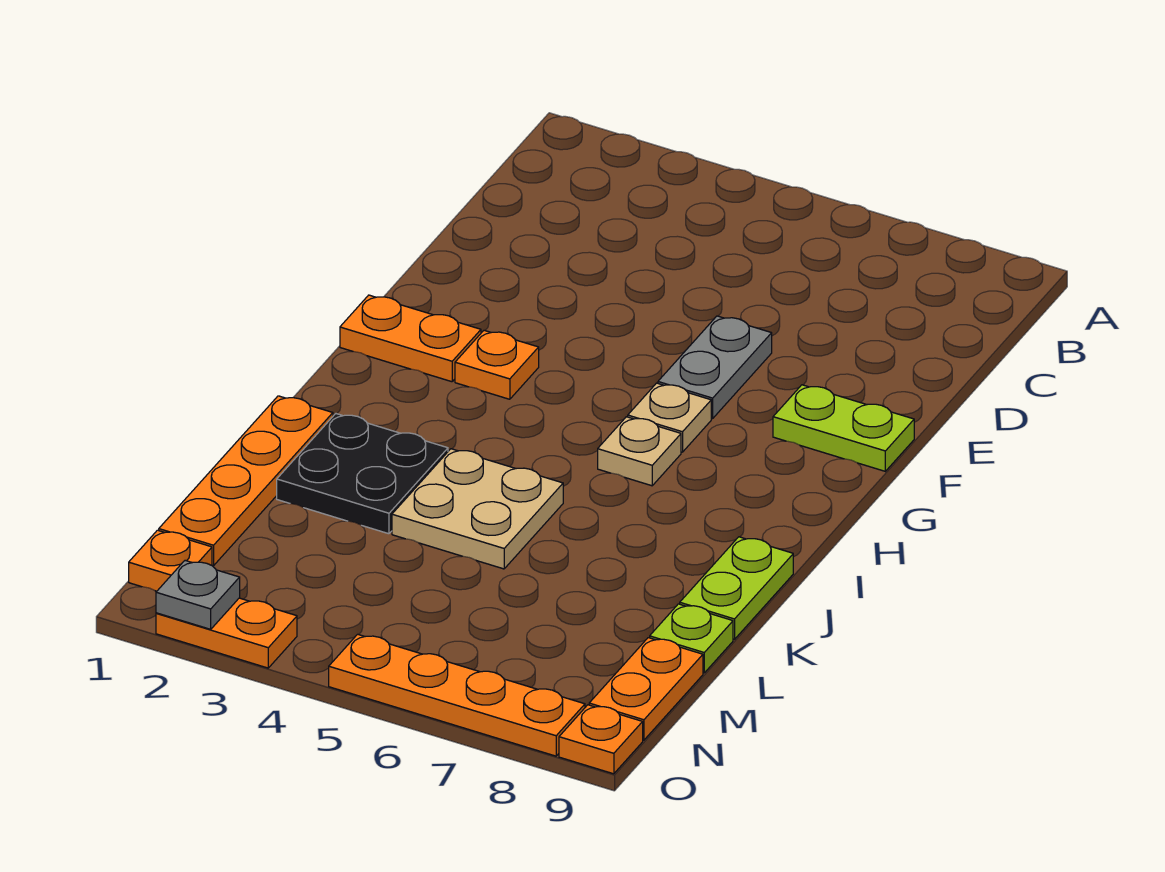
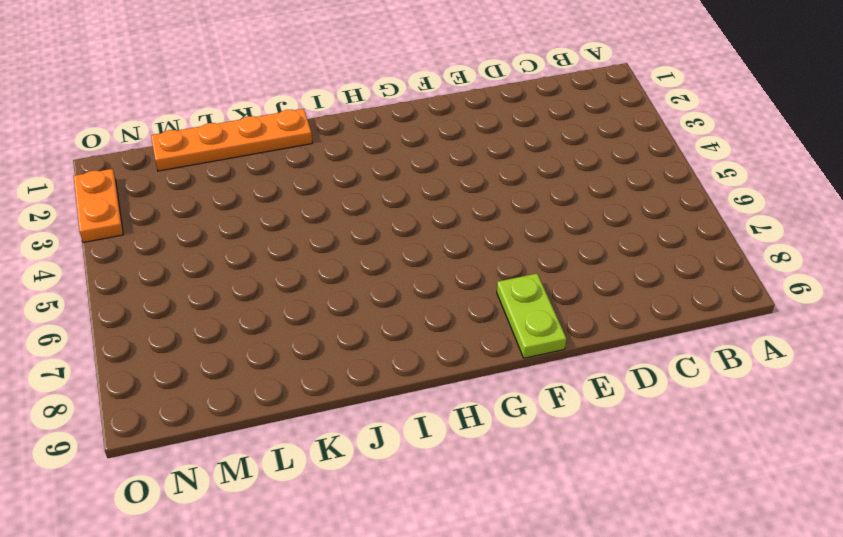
none -> grey 1x2 plate [658,316,772,419]
none -> orange 1x2 plate [340,295,481,382]
none -> orange 1x1 plate [455,330,539,399]

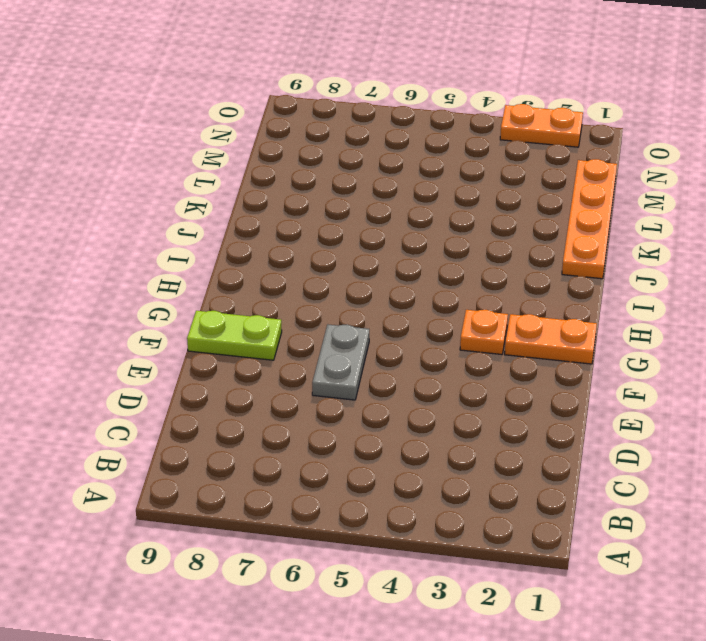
none -> tan 1x1 plate [628,383,711,452]
none -> tan 1x1 plate [598,417,681,486]
none -> black 2x2 plate [277,414,448,534]

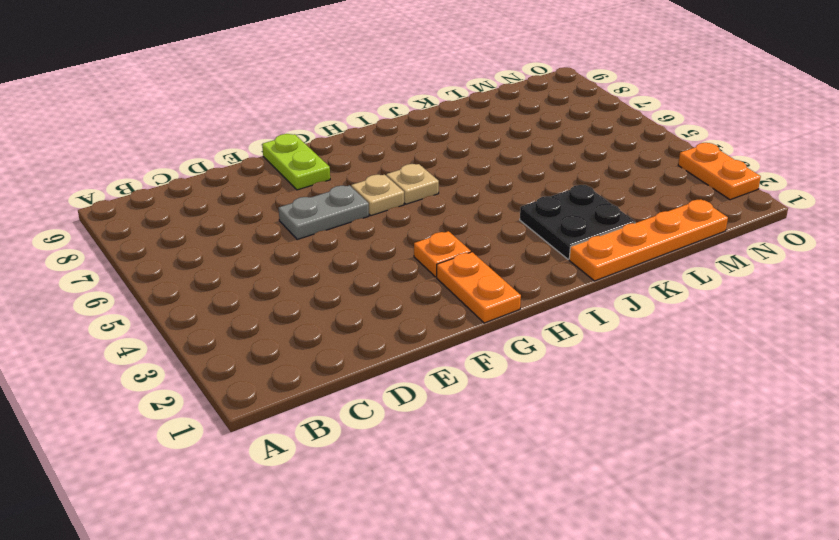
none -> tan 2x2 plate [392,449,563,569]
none -> lime 1x2 plate [680,537,793,639]
none -> lime 1x1 plate [650,604,733,673]

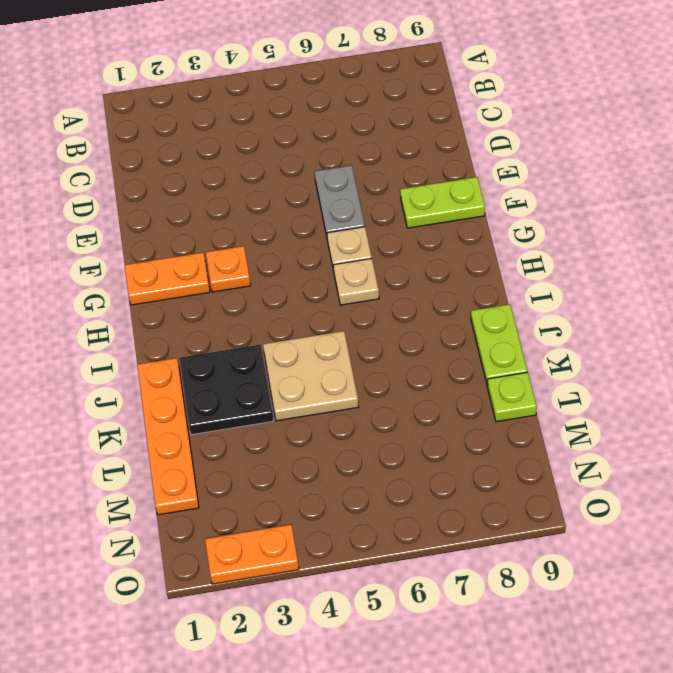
none -> orange 1x2 plate [589,638,703,740]
none -> orange 1x1 plate [129,530,212,591]
none -> orange 1x4 plate [329,634,585,756]

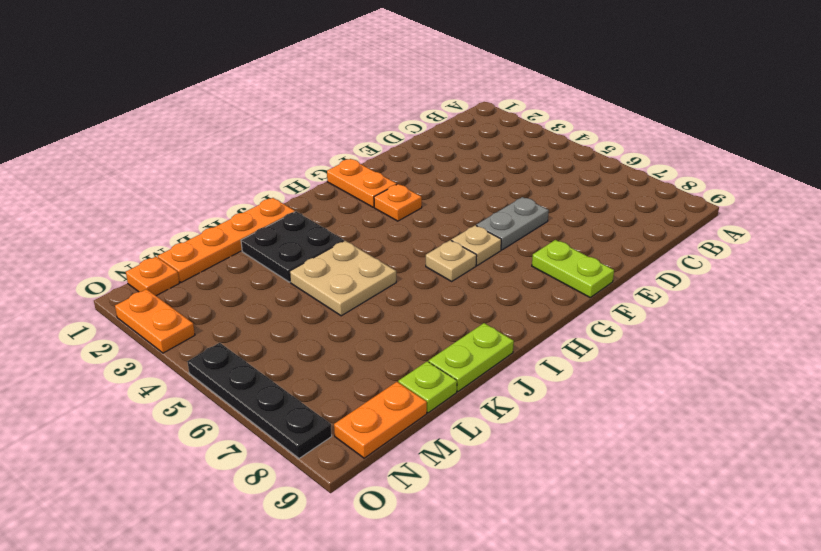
black 1x4 plate [187,343,332,458] -> orange 1x4 plate [329,634,585,756]
none -> orange 1x1 plate [559,705,643,774]
none -> grey 1x1 plate [156,561,240,629]

